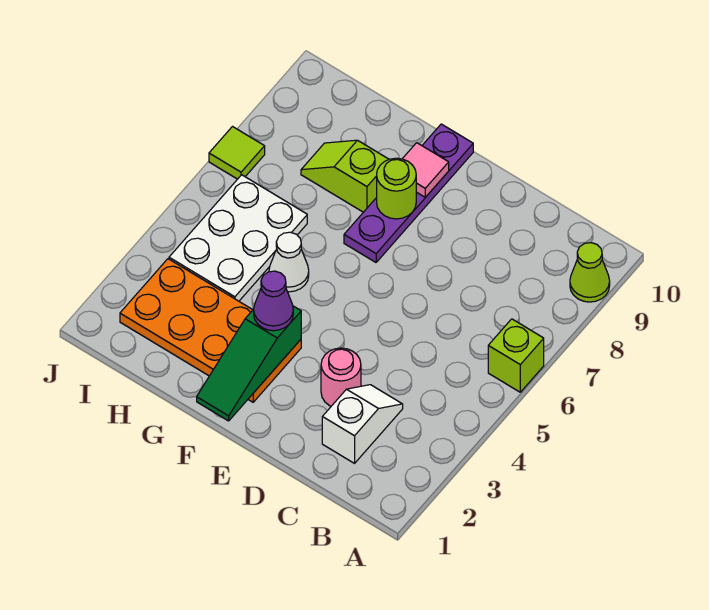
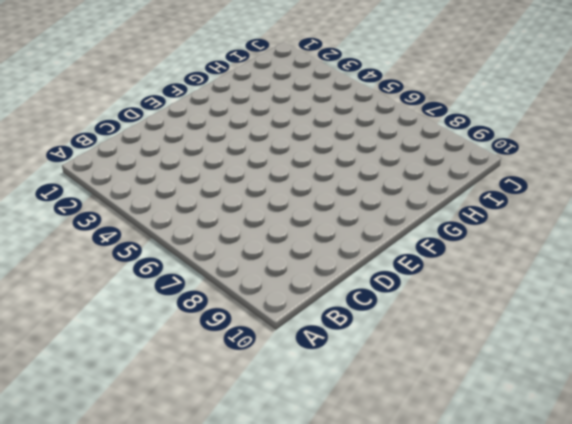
none -> lime 1x1 brick [488,319,544,392]
none -> lime 1x1 cone [570,243,610,302]
none -> white 1x2 slope [322,385,403,463]

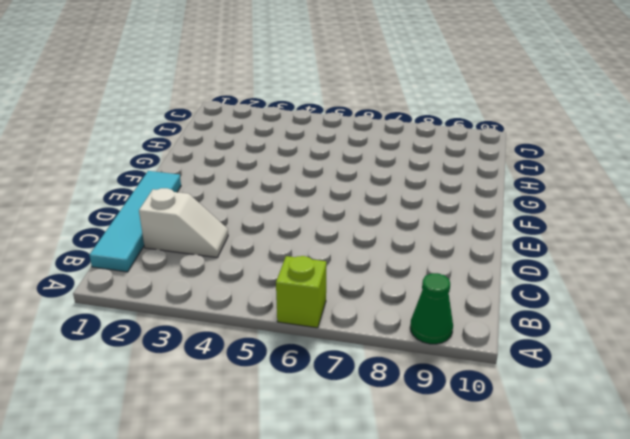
green 1x1 cone [410,273,453,344] -> lime 1x1 cone [570,243,610,302]
cyan 1x4 tile [89,171,181,272] -> none
none -> pink 1x1 round brick [321,348,361,406]
none -> orange 2x4 plate [120,259,301,402]
none -> purple 1x4 plate [344,124,473,262]

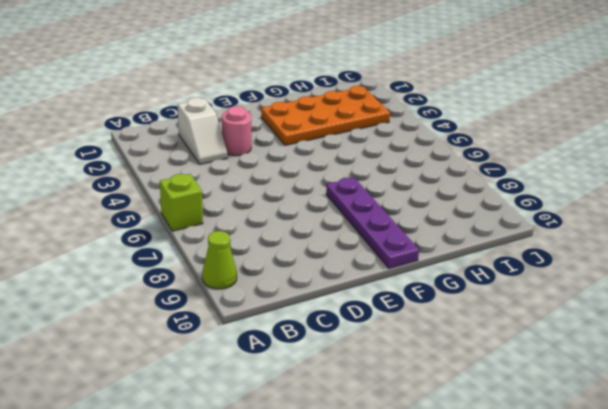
none -> white 1x1 cone [269,232,309,292]
none -> lime 1x2 slope [301,140,389,212]
none -> white 2x3 plate [169,175,307,301]

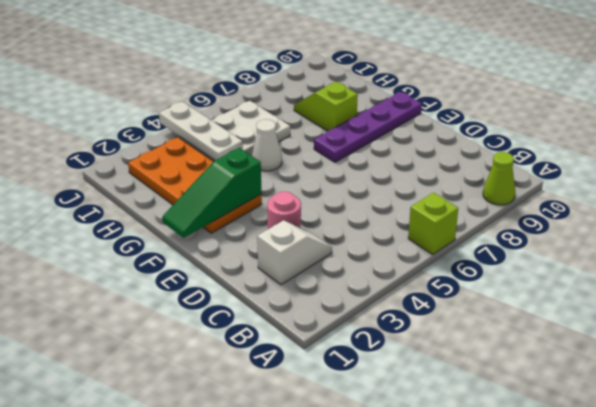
white 1x3 plate [159,101,243,161] -> none
none -> lime 1x1 tile [209,127,265,179]
none -> lime 1x1 round brick [377,158,416,219]
none -> pink 1x1 tile [403,143,449,197]

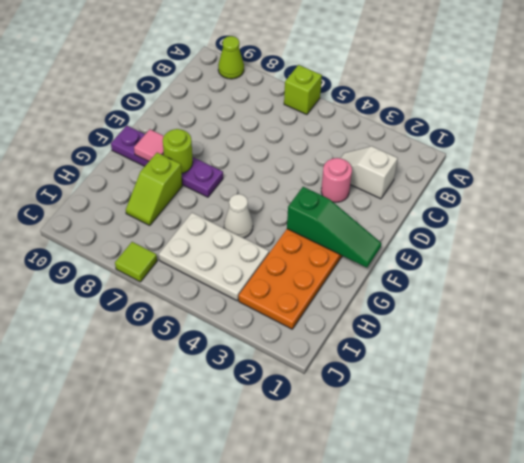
none -> purple 1x1 cone [254,271,293,331]

